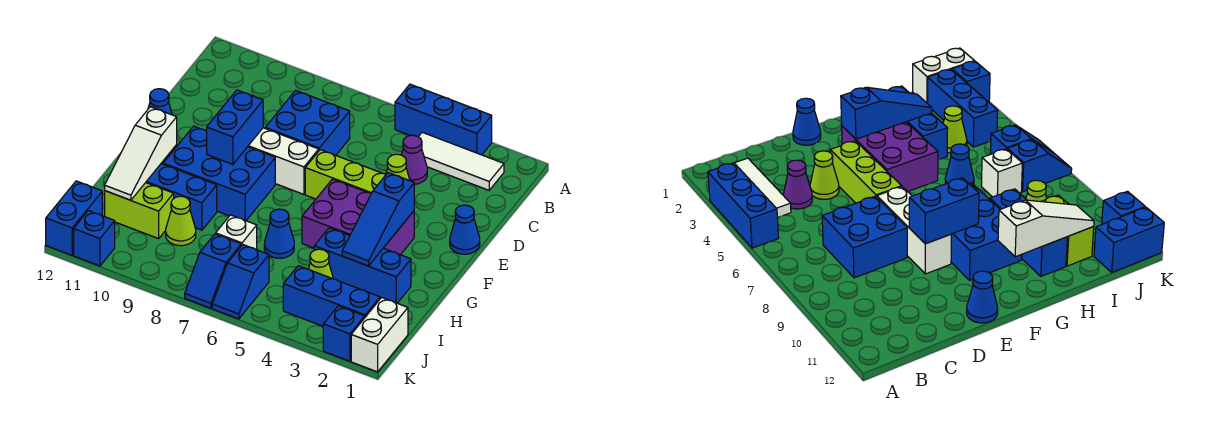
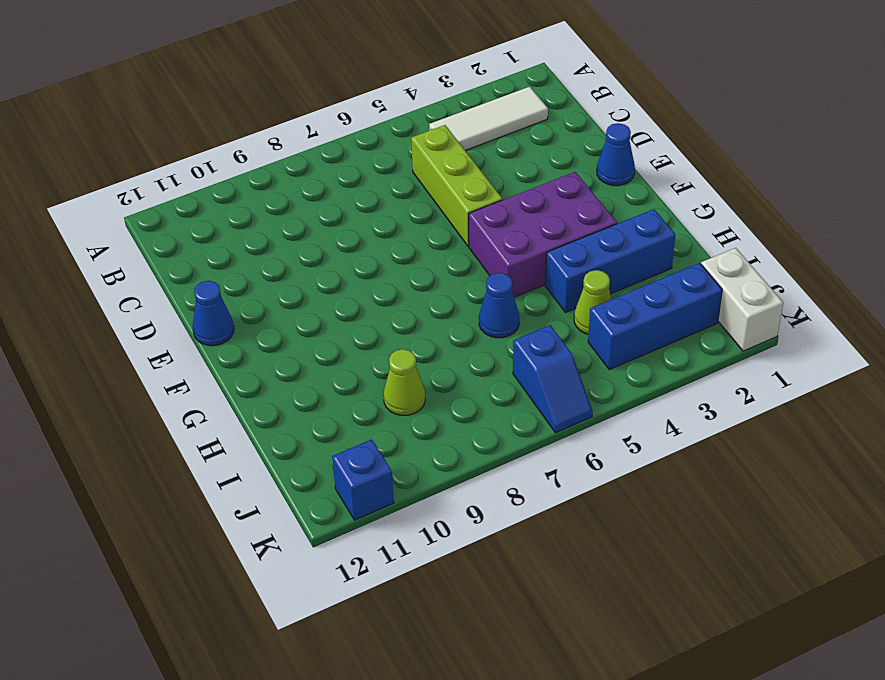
lime 1x3 brick [411,125,502,246] -> lime 1x3 brick turned to [305,150,386,199]
none -> blue 1x3 brick [395,84,492,155]
none -> purple 1x1 cone [401,135,427,185]
none -> blue 2x2 brick [265,90,350,155]

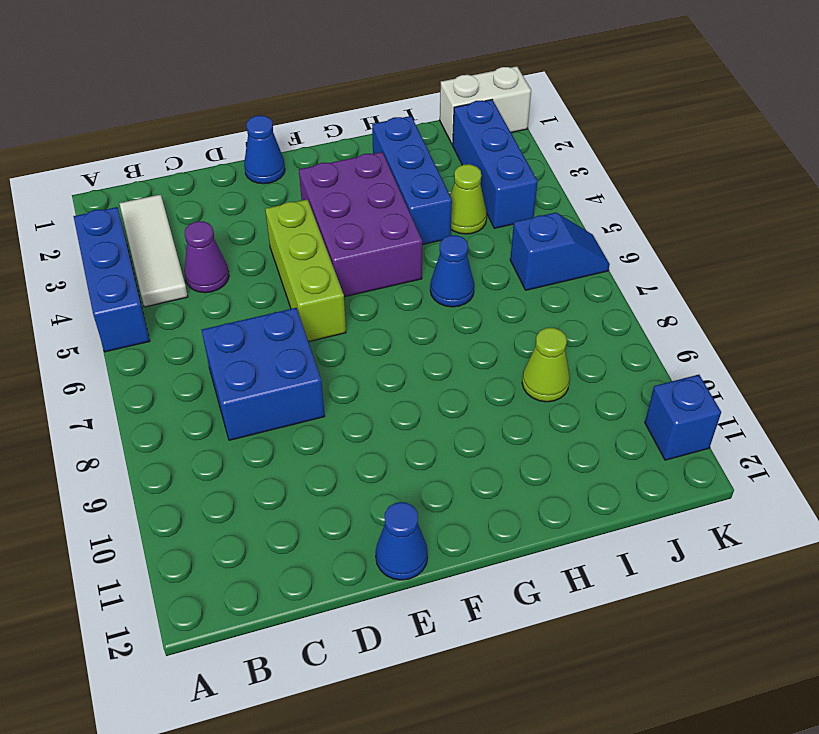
none -> lime 1x1 cone [386,154,410,181]
none -> white 1x3 brick [248,128,319,194]
none -> blue 2x3 brick [163,126,275,221]

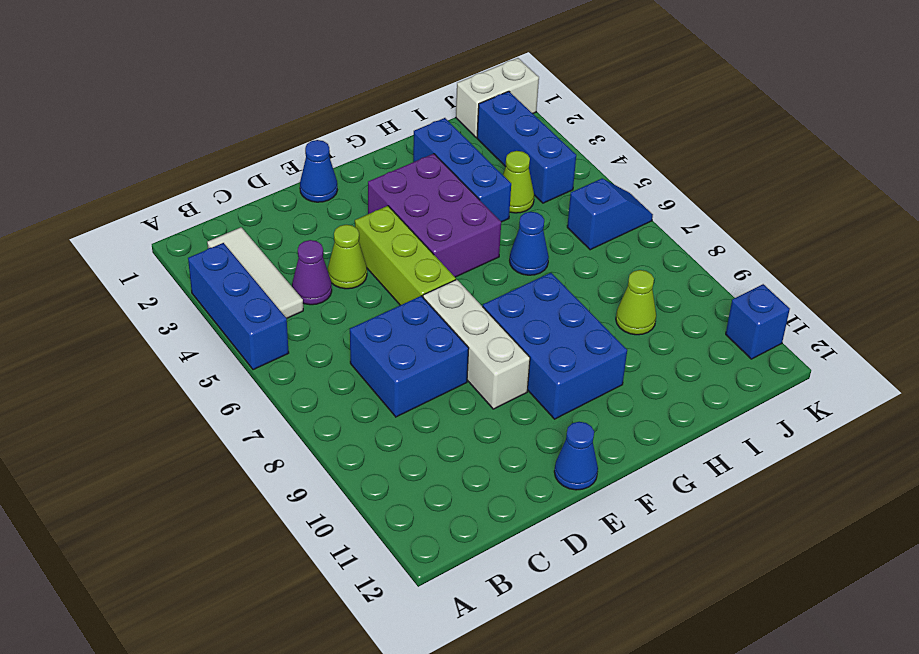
none -> blue 1x3 brick [146,164,217,230]
none -> white 1x1 brick [216,215,257,250]
none -> lime 1x2 brick [105,183,174,239]

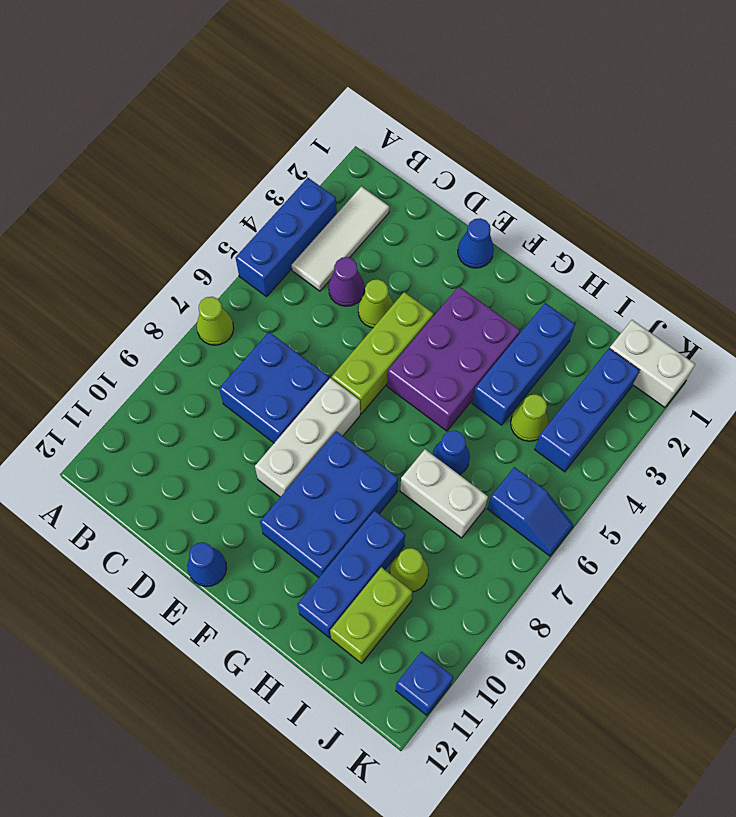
lime 1x1 cone [197,297,234,345] -> none
white 1x2 brick [400,449,488,538] -> white 1x1 brick [216,215,257,250]
none -> blue 1x2 slope [185,234,241,308]
none -> blue 1x2 brick [46,181,102,255]
none -> blue 1x1 brick [323,306,365,361]

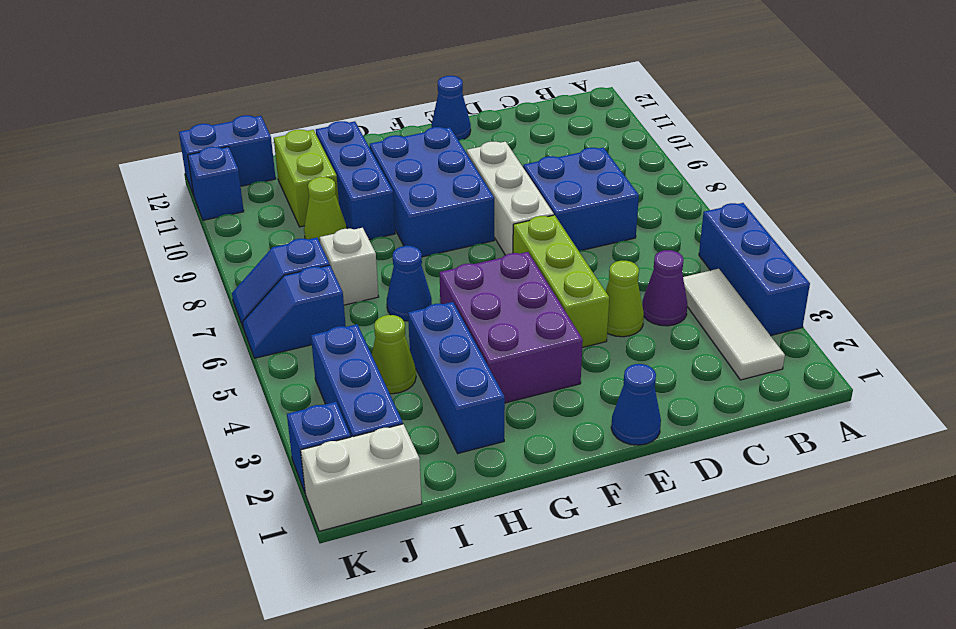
none -> blue 1x2 brick [207,90,263,164]
none -> blue 1x3 slope [342,173,414,266]
none -> white 1x3 slope [105,107,177,200]

